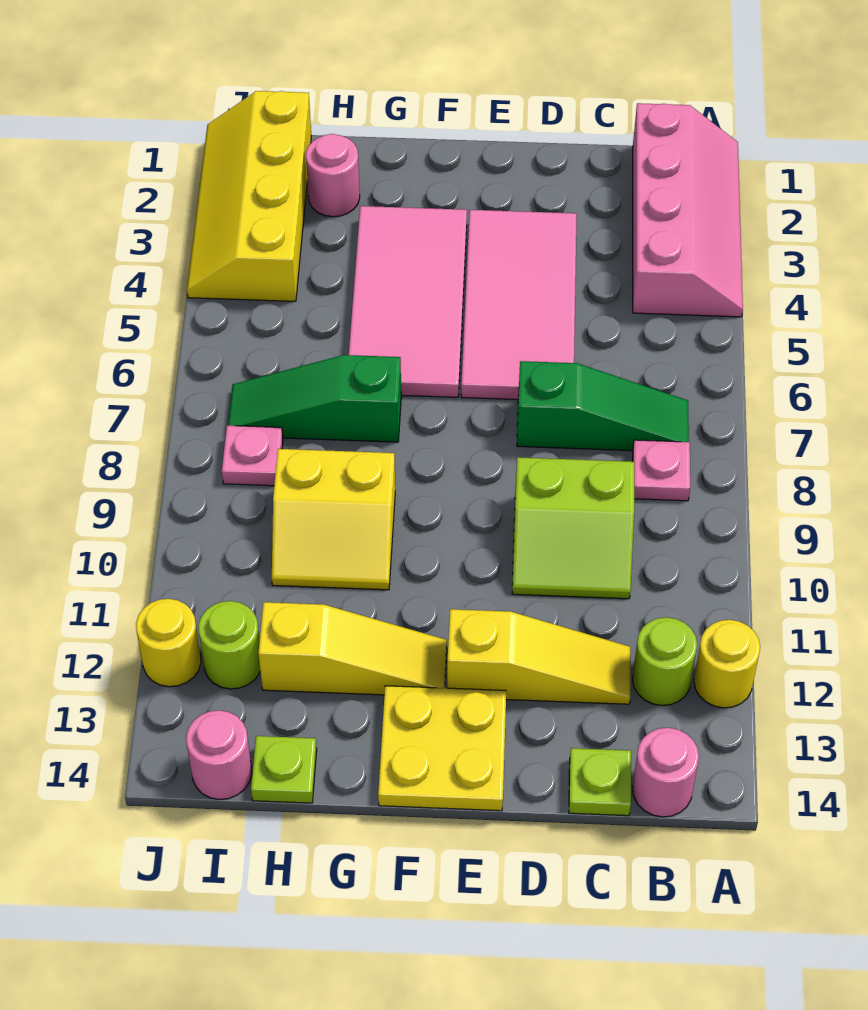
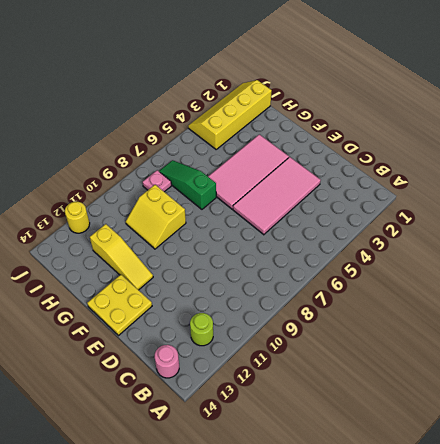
none -> pink 2x4 slope [633,103,743,317]
none -> yellow 1x1 round brick [694,620,760,708]
none -> green 1x3 slope [517,361,689,451]

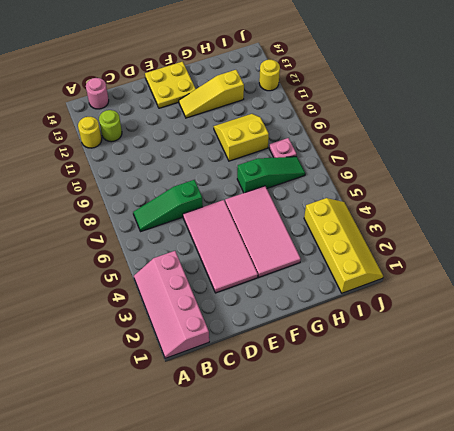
none -> pink 1x1 plate [633,440,690,501]
none -> lime 2x2 slope [512,457,634,599]
none -> yellow 1x3 slope [447,609,630,704]

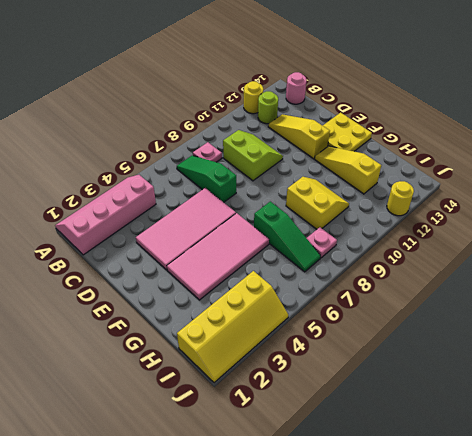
none -> lime 1x1 plate [569,748,631,816]
none -> pink 1x1 round brick [306,134,360,217]
none -> lime 1x1 plate [251,736,317,803]

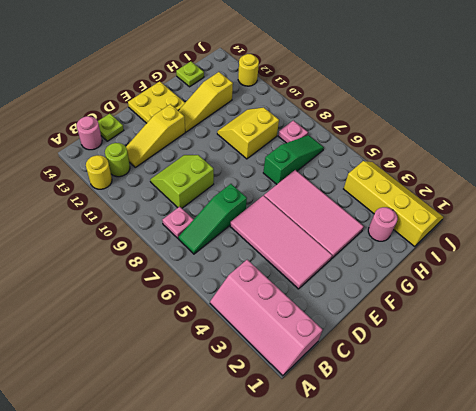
none -> lime 1x1 round brick [198,601,260,689]
none -> pink 1x1 round brick [186,710,252,800]

